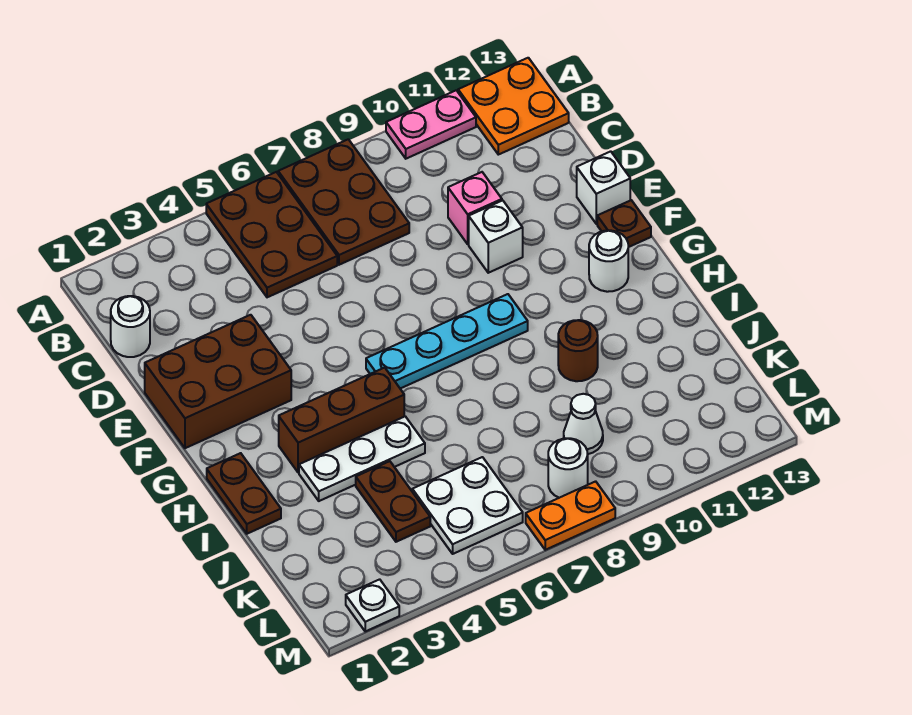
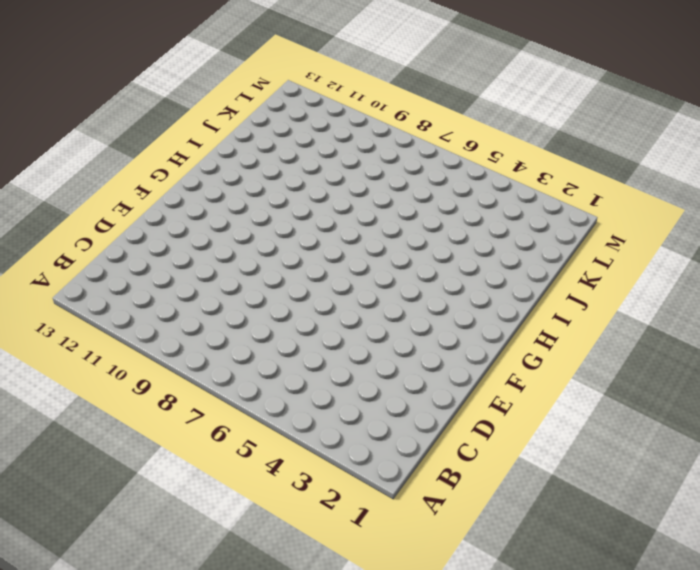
none -> brown 2x3 plate [206,172,337,297]
none -> brown 2x3 plate [278,139,409,265]
none -> pink 1x2 plate [386,90,476,159]

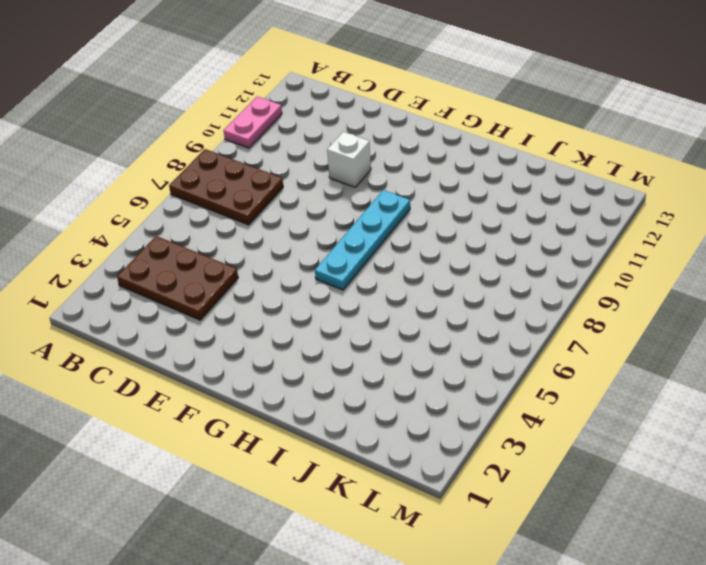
brown 2x3 plate [117,236,238,320] -> brown 2x3 plate moved to [206,172,337,297]
none -> orange 2x2 plate [458,58,569,155]
none -> white 1x1 round brick [111,296,150,357]
none -> pink 1x1 brick [448,172,502,244]

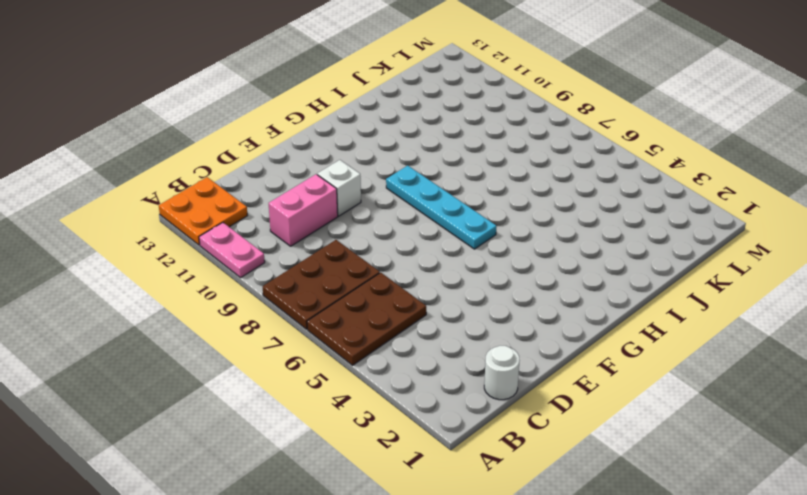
pink 1x2 brick [269,174,338,246] -> pink 1x1 brick [448,172,502,244]
none -> brown 2x3 brick [145,315,291,448]
none -> white 1x1 brick [577,151,630,224]
none -> brown 1x1 plate [597,200,651,247]

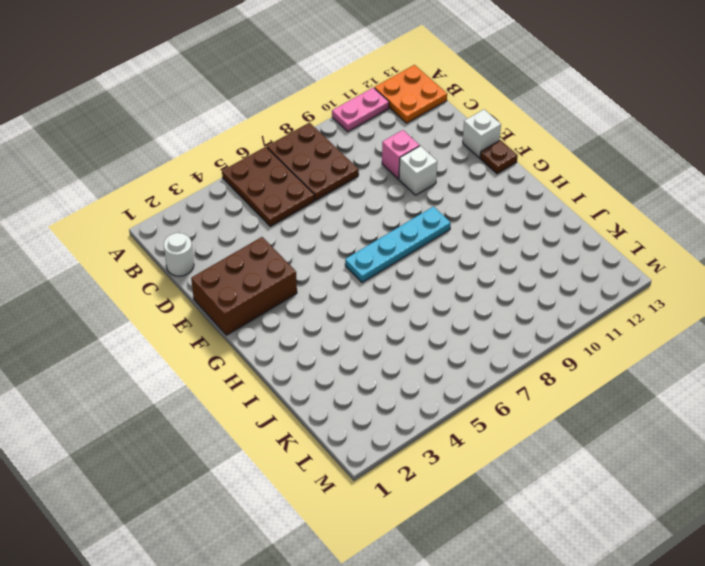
none -> white 1x1 round brick [589,230,628,292]
none -> brown 1x2 plate [207,453,281,534]
none -> brown 1x3 brick [279,368,404,473]

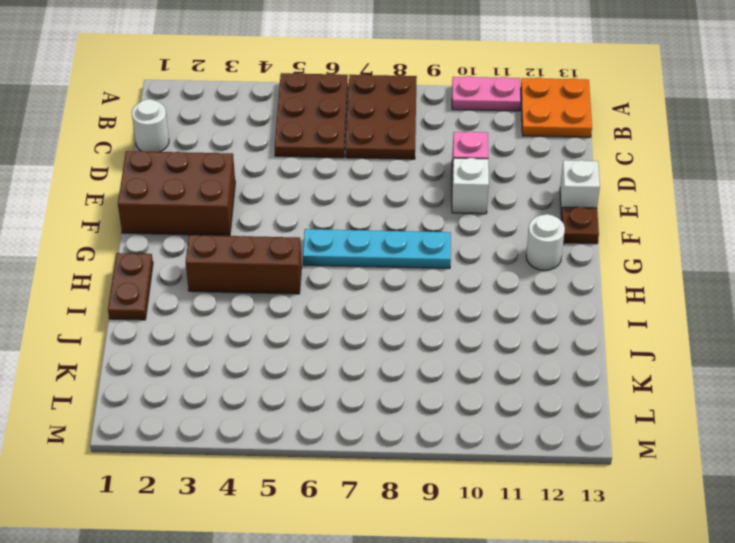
none -> white 1x3 plate [299,416,425,501]
none -> brown 1x1 round brick [558,320,598,381]
none -> brown 1x2 plate [356,461,430,542]

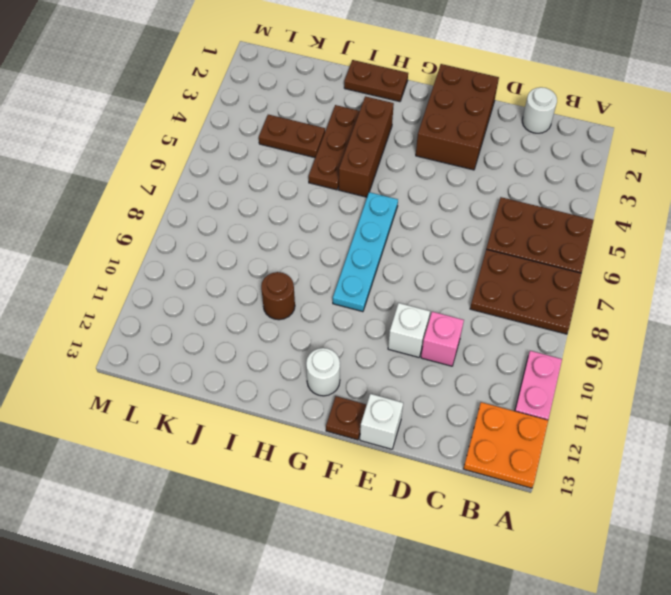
brown 1x3 plate [309,105,360,190] -> white 1x3 plate [299,416,425,501]
none -> white 2x2 plate [412,457,523,554]
none -> white 1x1 cone [564,394,603,454]
none -> white 1x1 round brick [548,438,588,498]

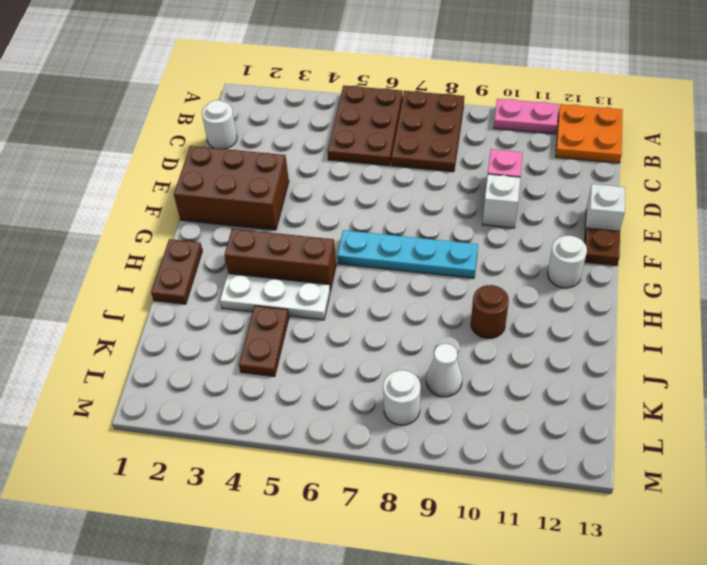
none -> white 2x2 plate [412,457,523,554]
none -> white 1x1 plate [346,579,399,631]
none -> orange 1x2 plate [526,481,615,550]

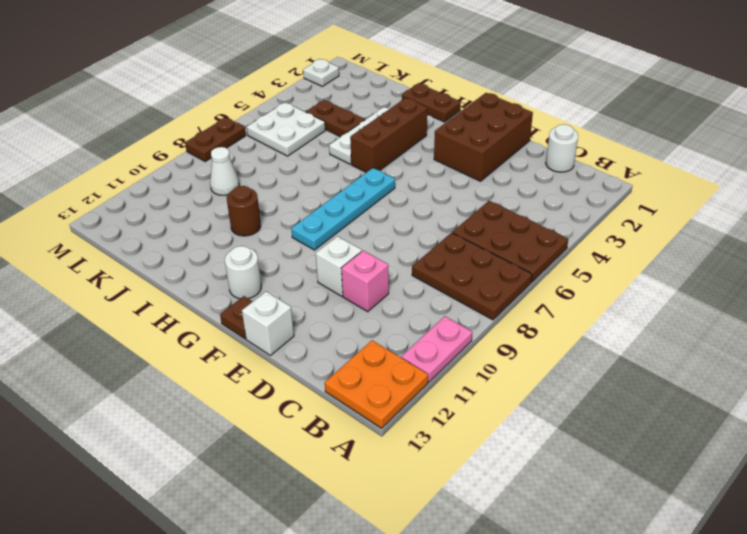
brown 1x2 plate [185,117,246,161] -> orange 1x2 plate [526,481,615,550]
none -> white 1x1 round brick [548,438,588,498]

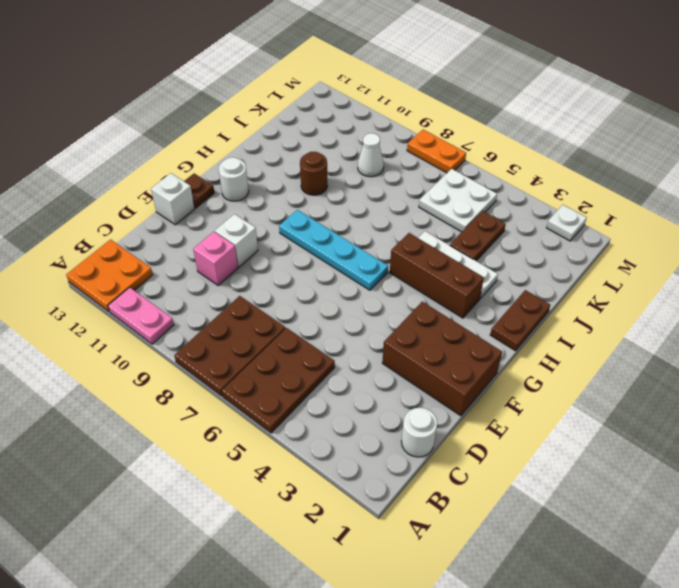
none -> white 1x1 round brick [548,438,588,498]

